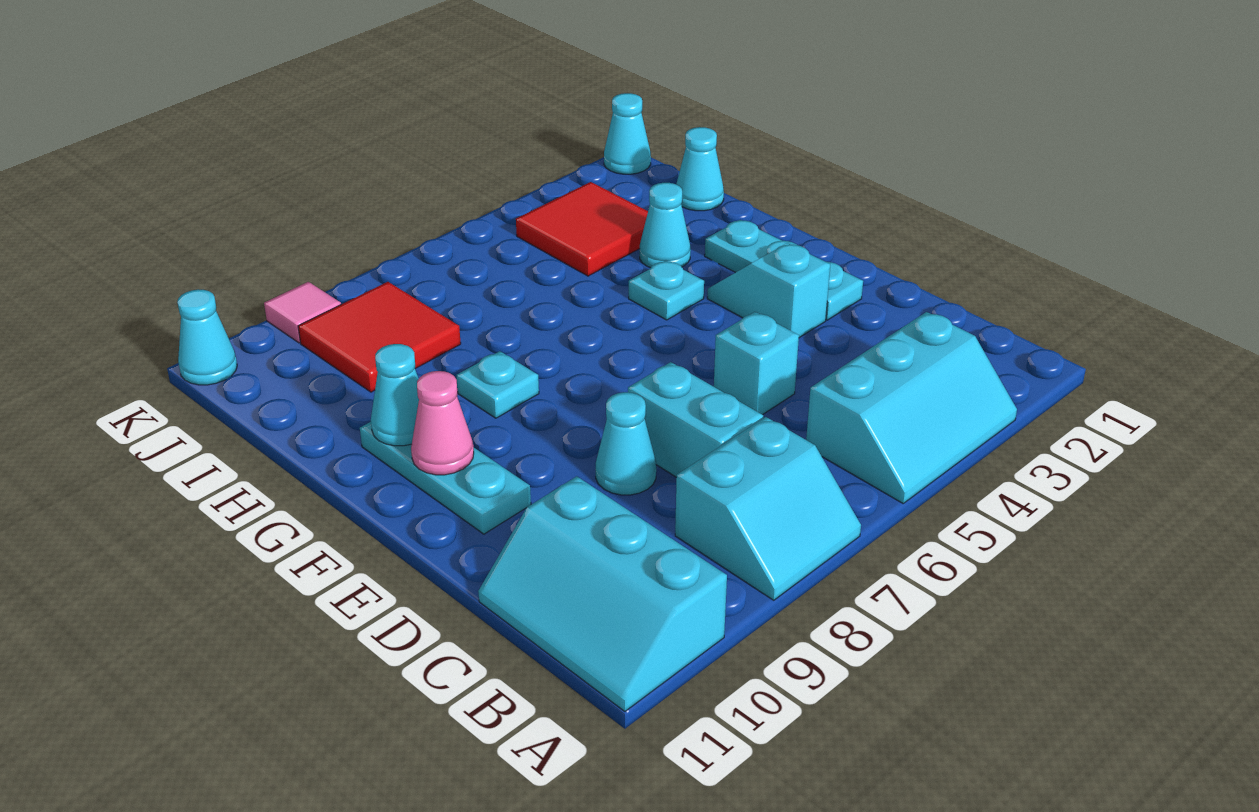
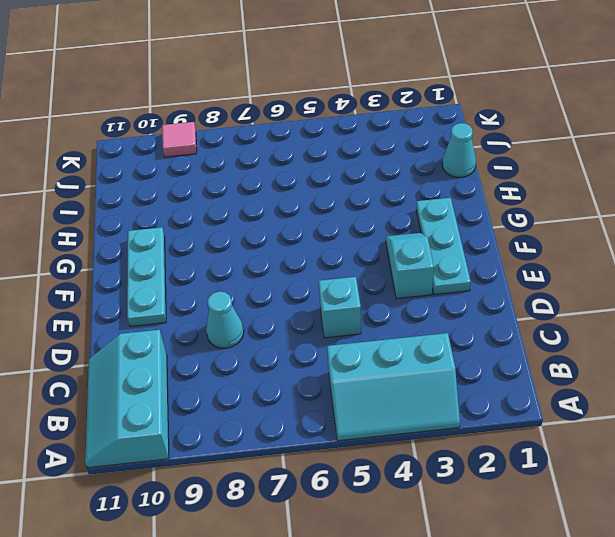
none -> cyan 2x2 slope [675,417,861,600]
none -> cyan 1x2 brick [628,362,763,477]
none -> cyan 1x1 plate [629,260,704,320]

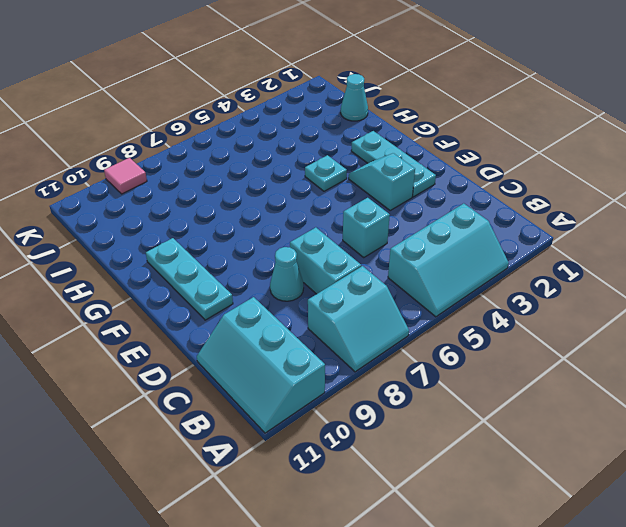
none -> cyan 1x1 plate [457,351,539,418]
none -> cyan 1x1 cone [640,183,691,268]
none -> red 2x2 tile [516,182,648,276]

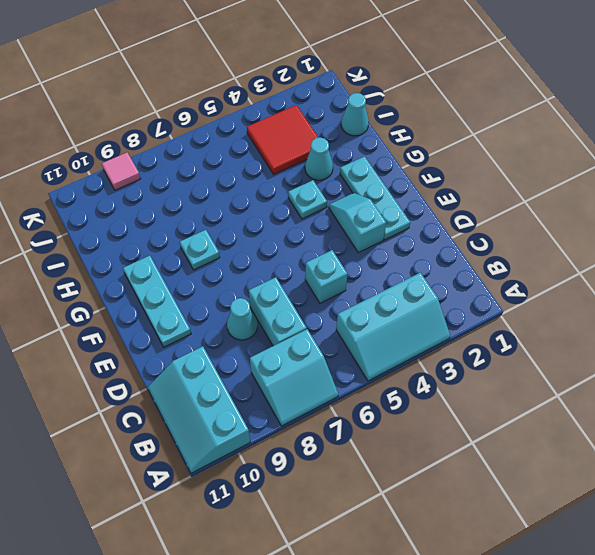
none -> red 2x2 tile [298,282,461,392]
none -> cyan 1x1 cone [604,93,651,174]
none -> cyan 1x1 cone [177,289,237,385]

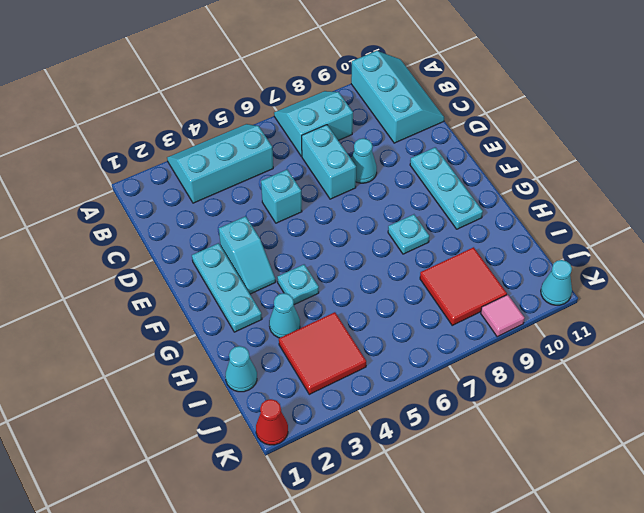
red 1x1 cone [256,399,288,445] -> cyan 1x1 cone [604,93,651,174]
none -> pink 1x1 cone [411,371,474,475]
none -> cyan 1x1 cone [371,344,419,446]

